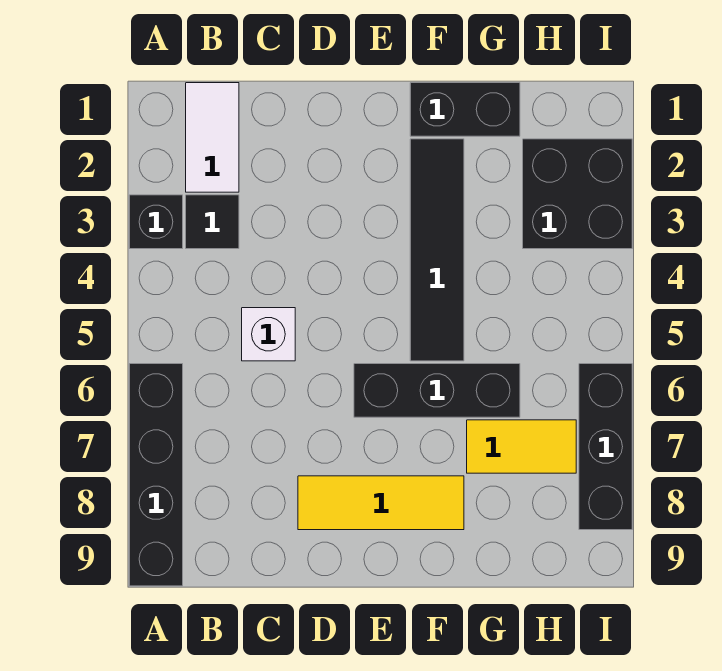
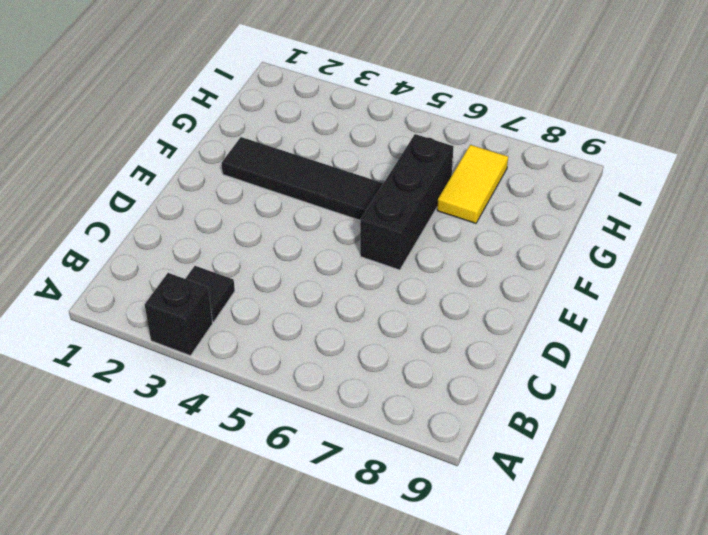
none -> black 1x4 brick [129,364,183,586]
none -> white 1x2 tile [186,83,239,192]
none -> white 1x1 brick [242,308,295,361]

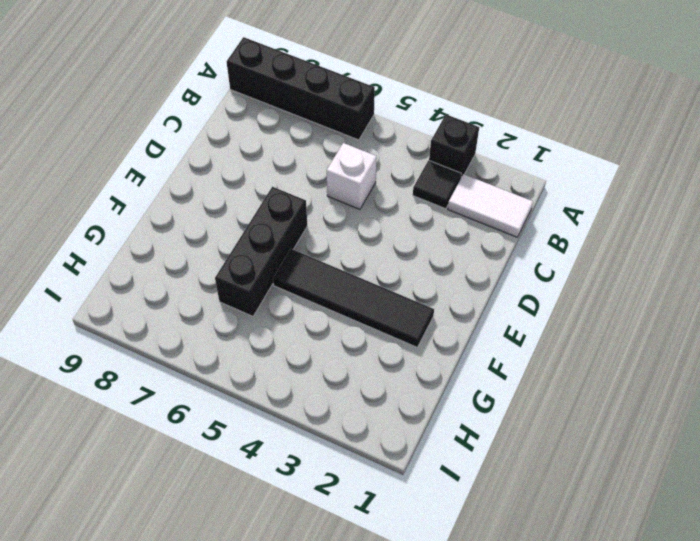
none -> yellow 1x3 tile [298,476,464,530]
none -> black 1x2 brick [410,83,520,136]
none -> yellow 1x2 tile [467,420,576,473]

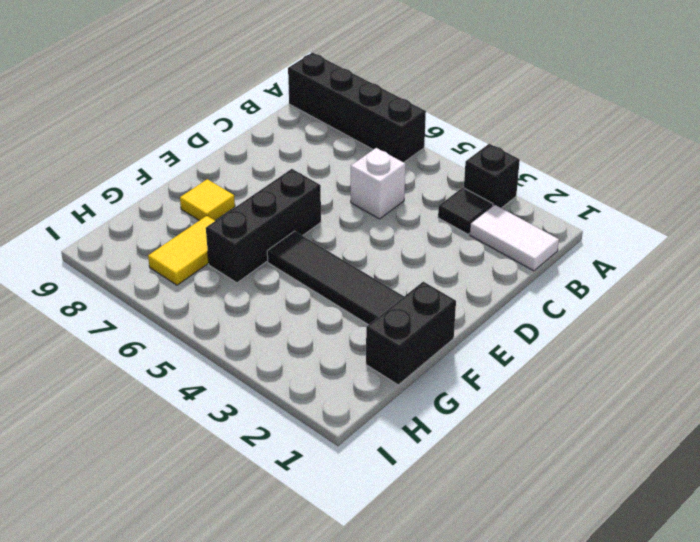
yellow 1x1 tile [180,179,235,221] -> yellow 1x3 tile [298,476,464,530]
none -> black 2x2 brick [523,139,632,249]
none -> black 1x3 brick [579,364,632,530]

